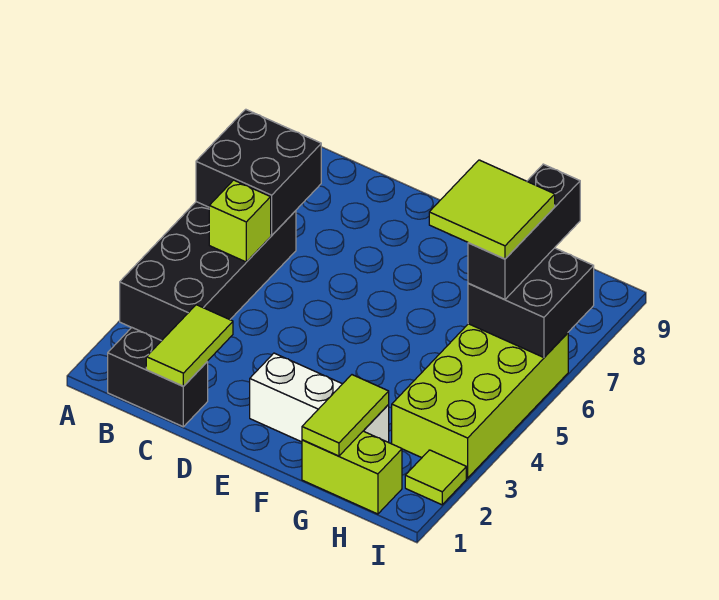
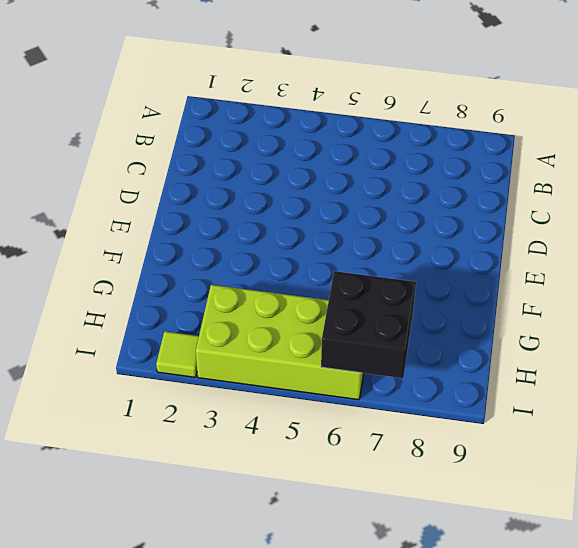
none -> black 2x4 brick [120,202,296,341]
none -> black 1x2 brick [108,328,208,427]
none -> white 1x3 brick [250,353,389,442]

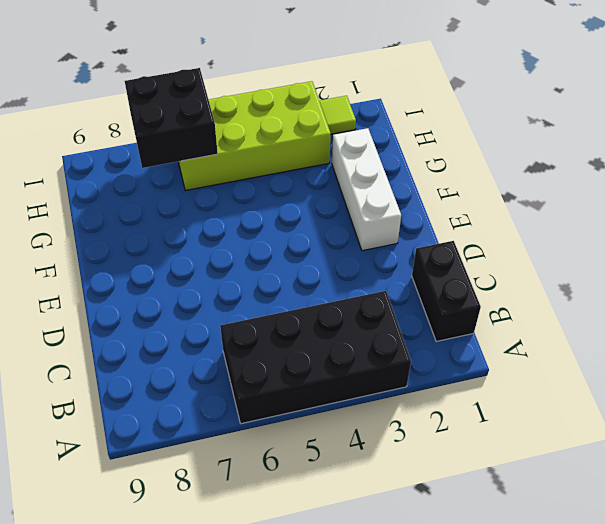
none -> lime 1x2 brick [302,431,402,514]
none -> black 2x2 brick [196,109,321,235]
none -> lime 1x1 brick [209,180,271,262]

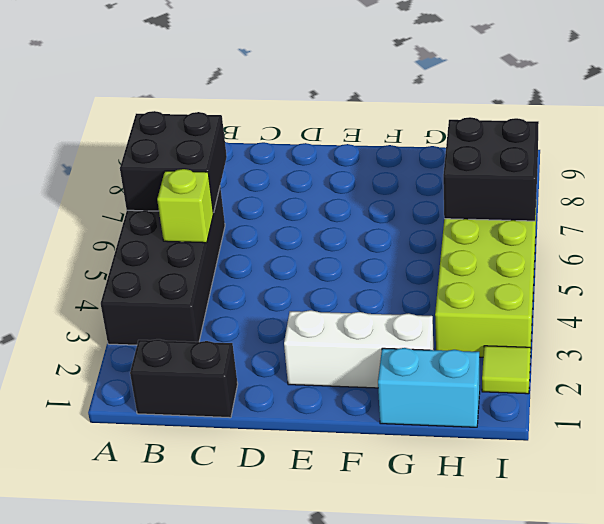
cyan 1x2 brick [378,348,480,427] -> lime 1x2 brick [302,431,402,514]
none -> lime 1x2 tile [146,305,233,386]
none -> lime 1x2 tile [302,375,389,456]
none -> black 1x3 brick [468,164,580,300]

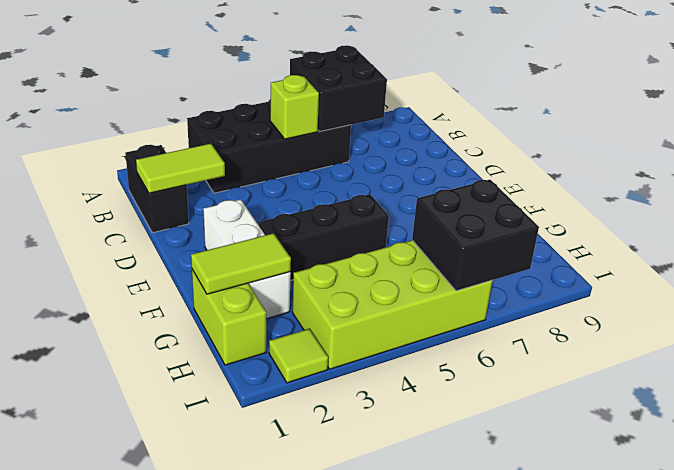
black 1x3 brick [259,194,389,281] -> black 1x3 brick moved to [468,164,580,300]
none -> lime 2x2 tile [429,160,555,259]

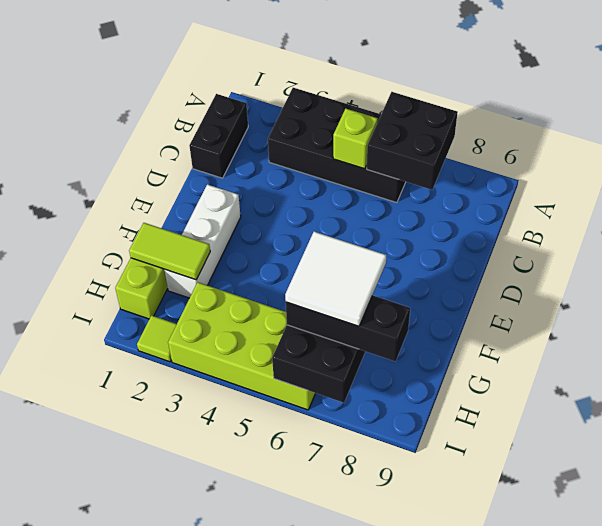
white 2x2 tile [285,232,386,326] -> lime 2x2 tile [429,160,555,259]
none -> lime 1x2 tile [146,305,233,386]

